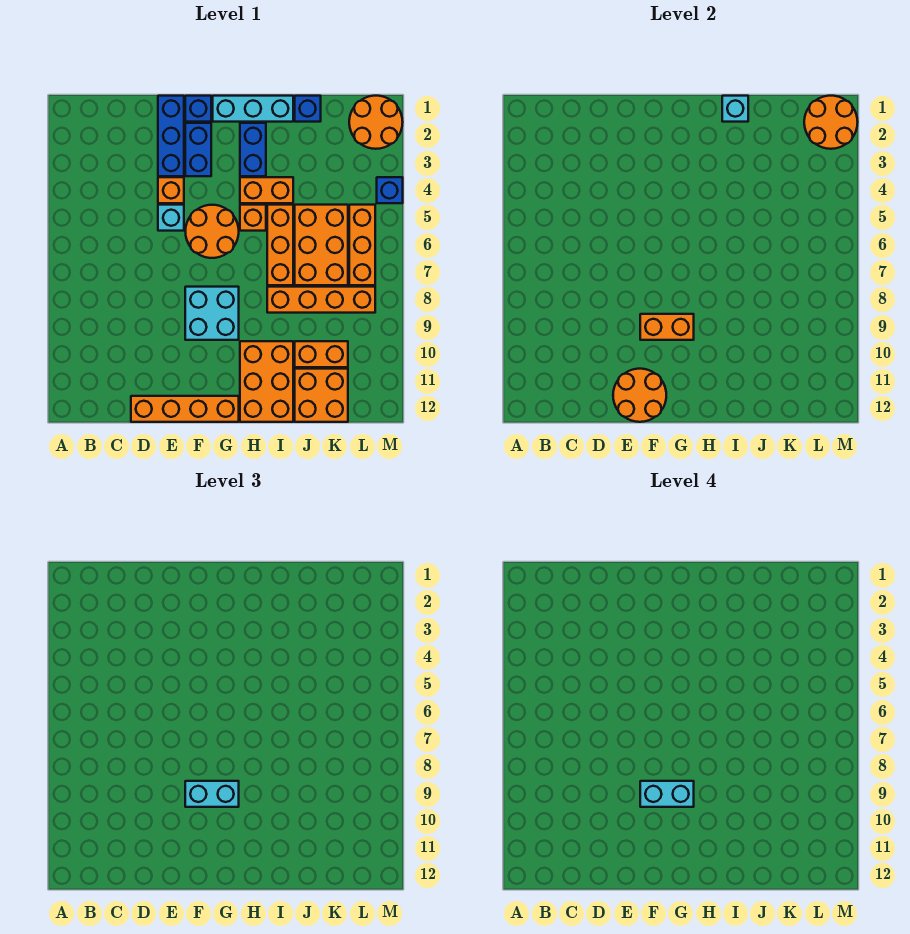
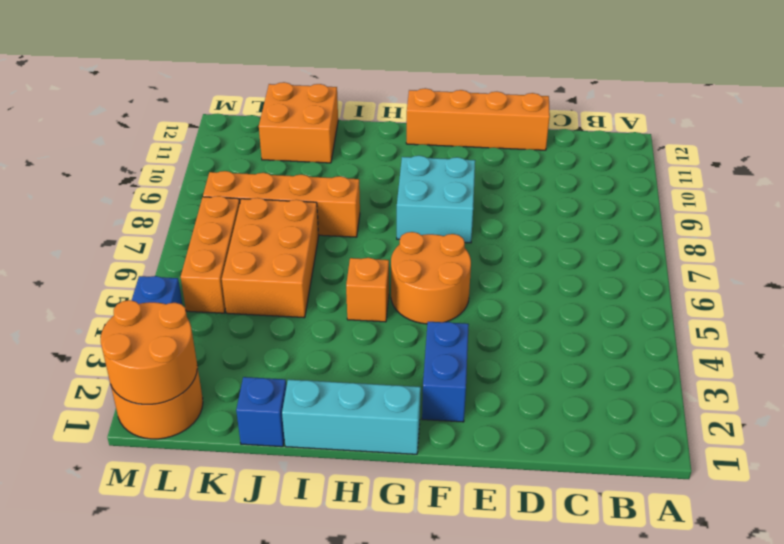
none -> blue 1x3 brick [158,96,184,176]
none -> orange 1x1 brick [158,177,184,203]
none -> cyan 1x1 brick [158,205,184,231]

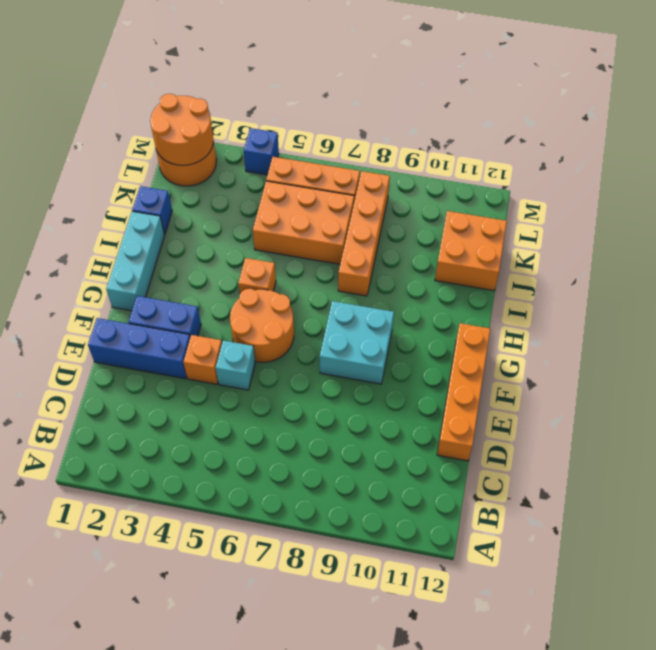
none -> blue 1x1 brick [185,96,211,122]
none -> blue 1x2 brick [240,123,266,176]
none -> orange 1x2 brick [240,177,293,203]

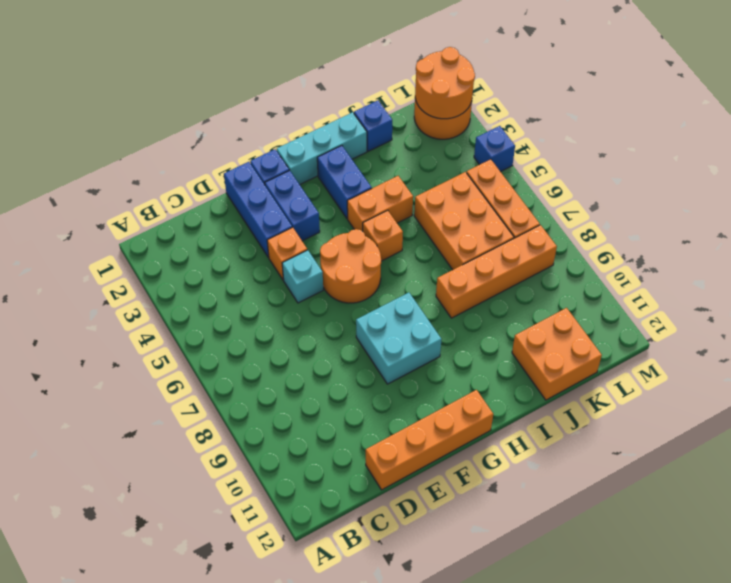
none -> orange 2x3 brick [240,341,293,422]
none -> orange 1x3 brick [267,205,293,285]
none -> orange 1x2 brick [295,341,348,367]

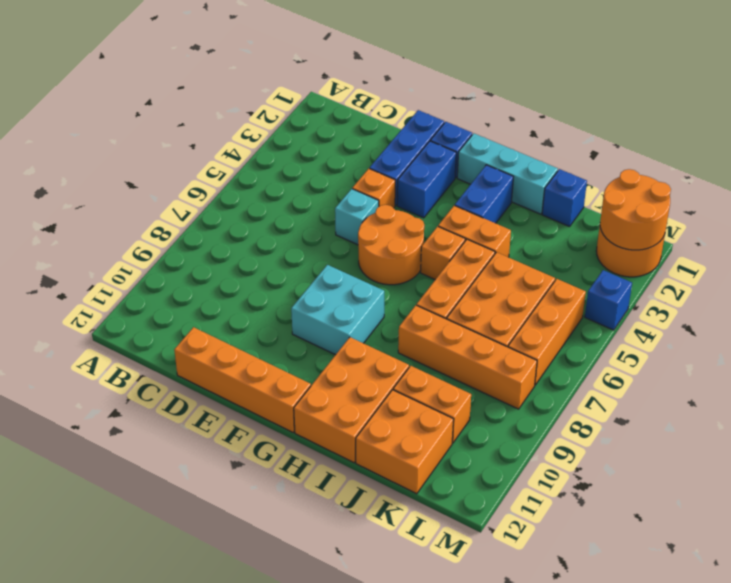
none -> orange 2x2 round brick [613,369,666,422]
none -> orange 1x2 brick [640,314,694,340]
none -> cyan 1x1 brick [722,96,748,122]

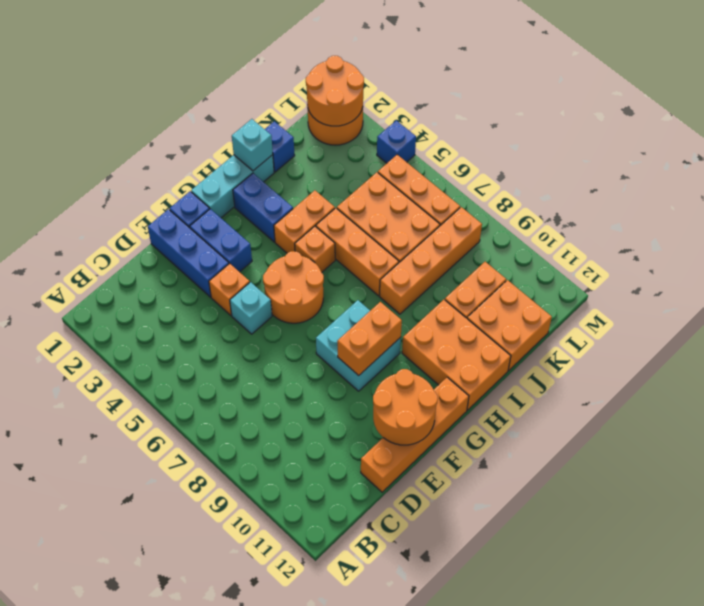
none -> cyan 1x2 brick [185,781,239,807]
none -> cyan 1x2 brick [640,781,694,807]

